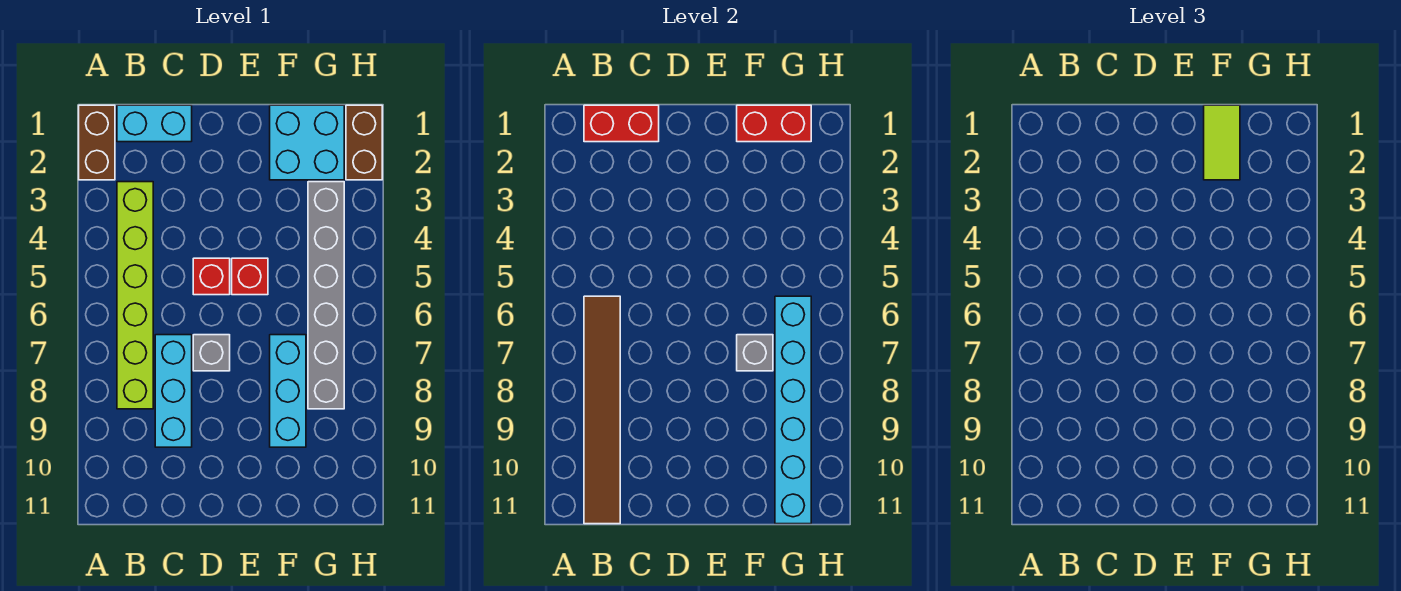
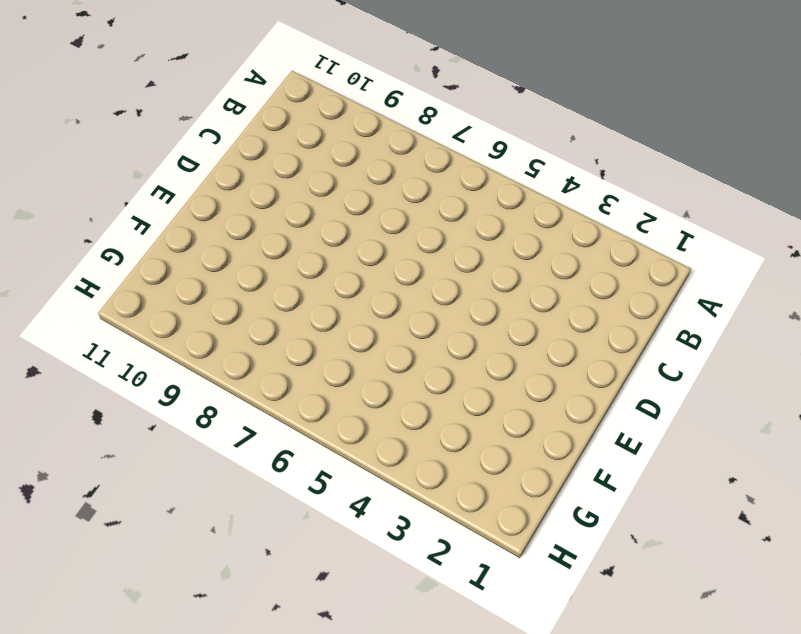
none -> brown 1x2 brick [79,105,115,180]
none -> cyan 1x2 brick [117,105,192,142]
none -> lime 1x6 brick [117,182,153,409]

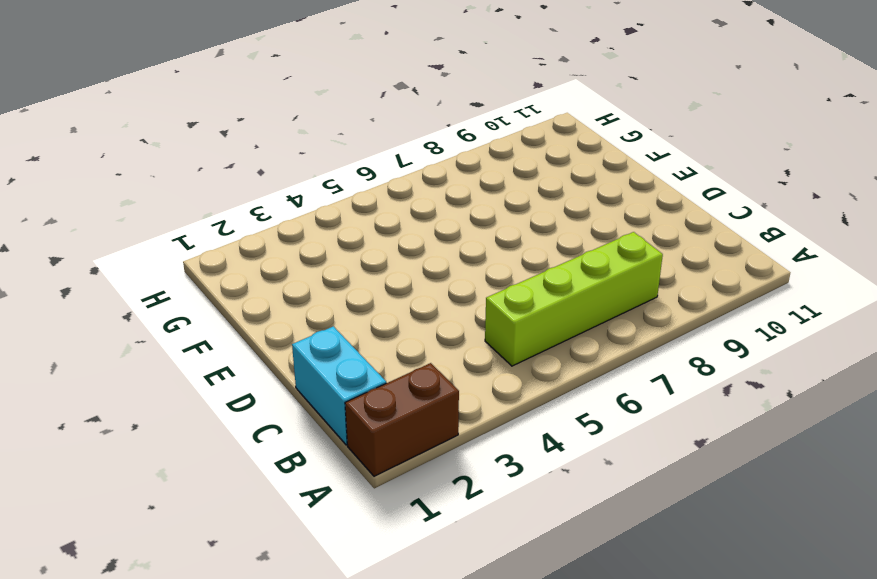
lime 1x4 brick [485,232,663,366] -> lime 1x6 brick [117,182,153,409]
none -> cyan 1x3 brick [155,335,192,447]
none -> red 1x1 brick [193,258,230,295]
none -> grey 1x1 brick [193,335,230,371]

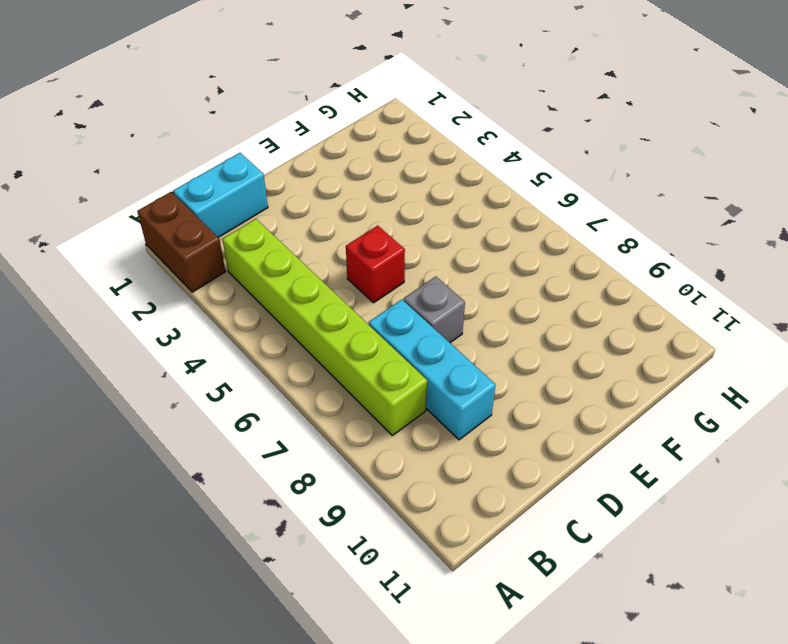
none -> red 1x1 brick [232,258,268,295]
none -> cyan 2x2 brick [270,105,344,180]
none -> cyan 1x3 brick [270,335,306,447]

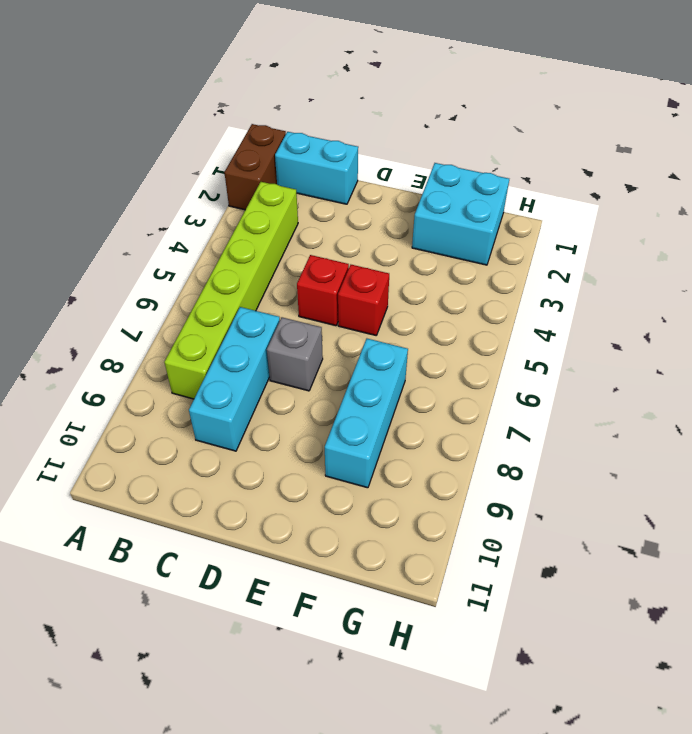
none -> grey 1x6 brick [308,182,344,409]
none -> brown 1x2 brick [346,105,382,180]
none -> red 1x2 brick [584,105,659,142]

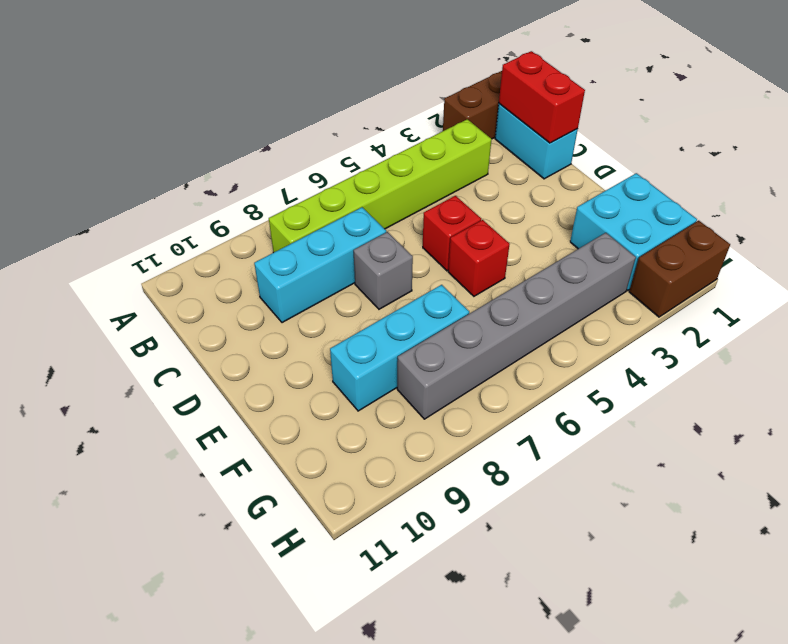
none -> brown 1x6 tile [584,296,620,524]
none -> red 1x2 brick [737,105,811,142]
none -> grey 1x1 brick [737,335,773,371]

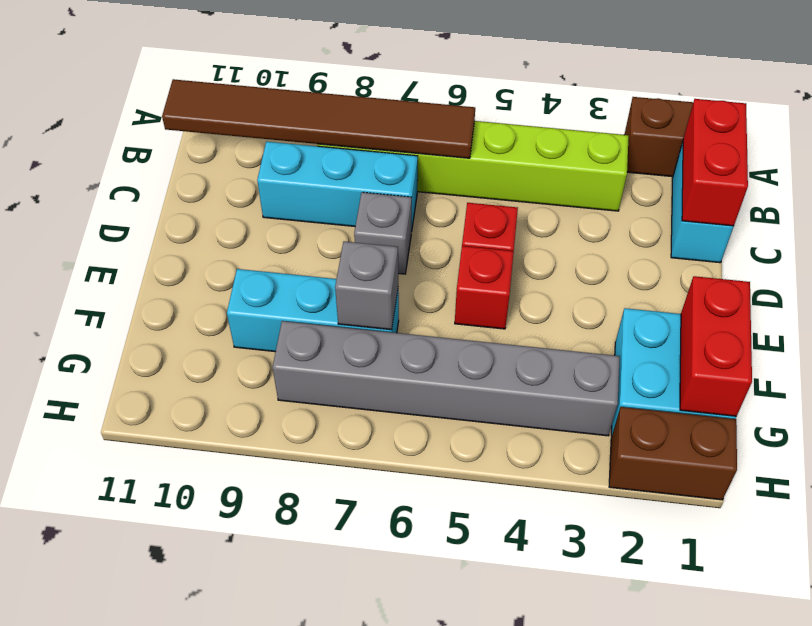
none -> cyan 1x6 brick [775,296,811,524]
none -> lime 1x2 tile [1204,105,1240,180]

